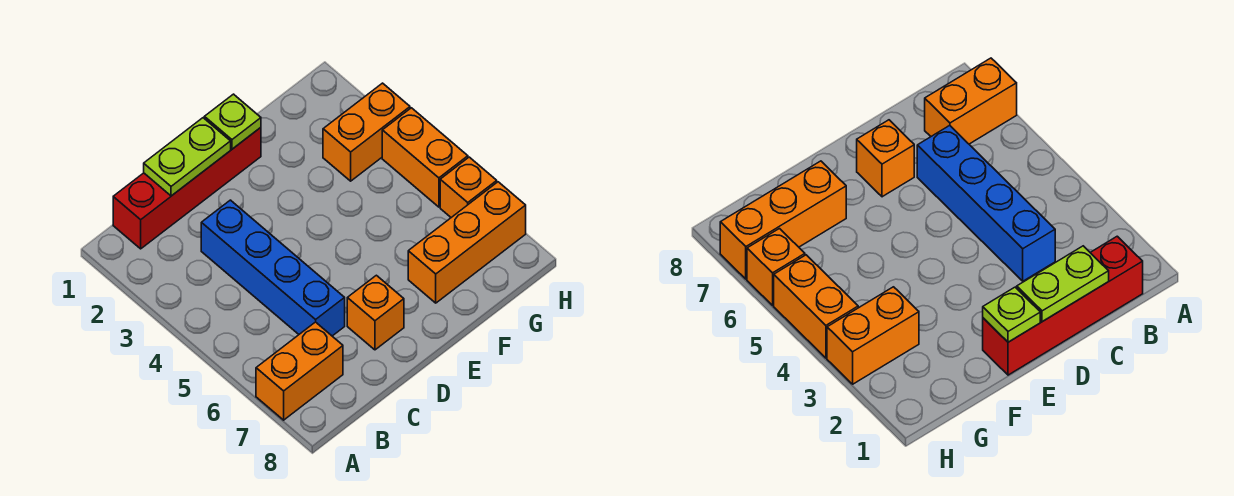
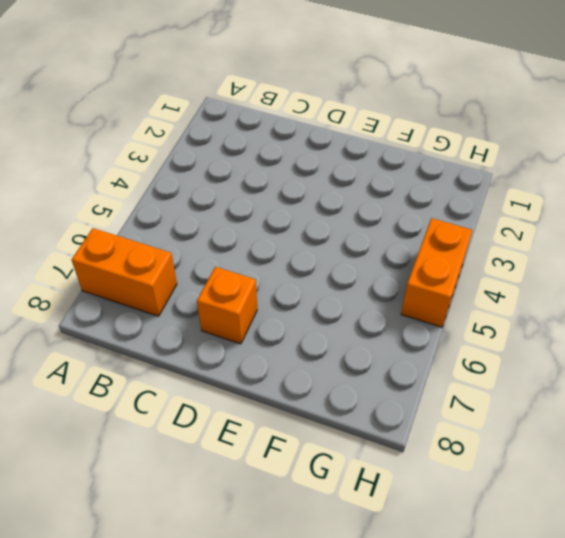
none -> red 1x4 brick [113,128,261,249]
none -> blue 1x4 brick [201,200,345,336]

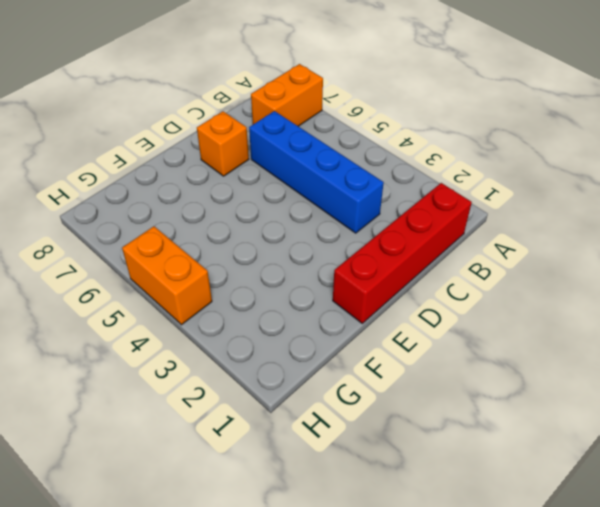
none -> orange 1x3 brick [408,182,526,303]
none -> orange 1x2 brick [323,83,410,181]

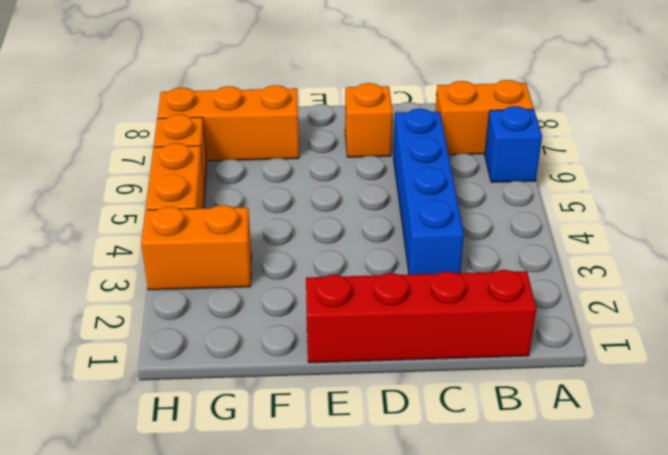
blue 1x1 brick [485,106,542,182] -> none
none -> lime 1x2 plate [144,118,231,196]
none -> lime 1x1 plate [204,94,261,149]

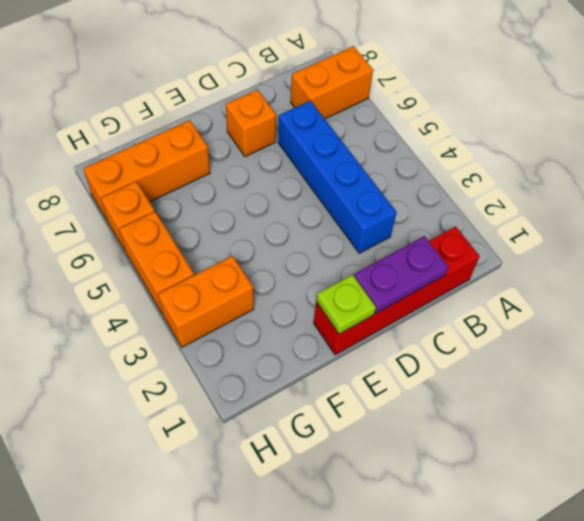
purple 1x2 plate [354,236,448,313] -> lime 1x2 plate [144,118,231,196]

